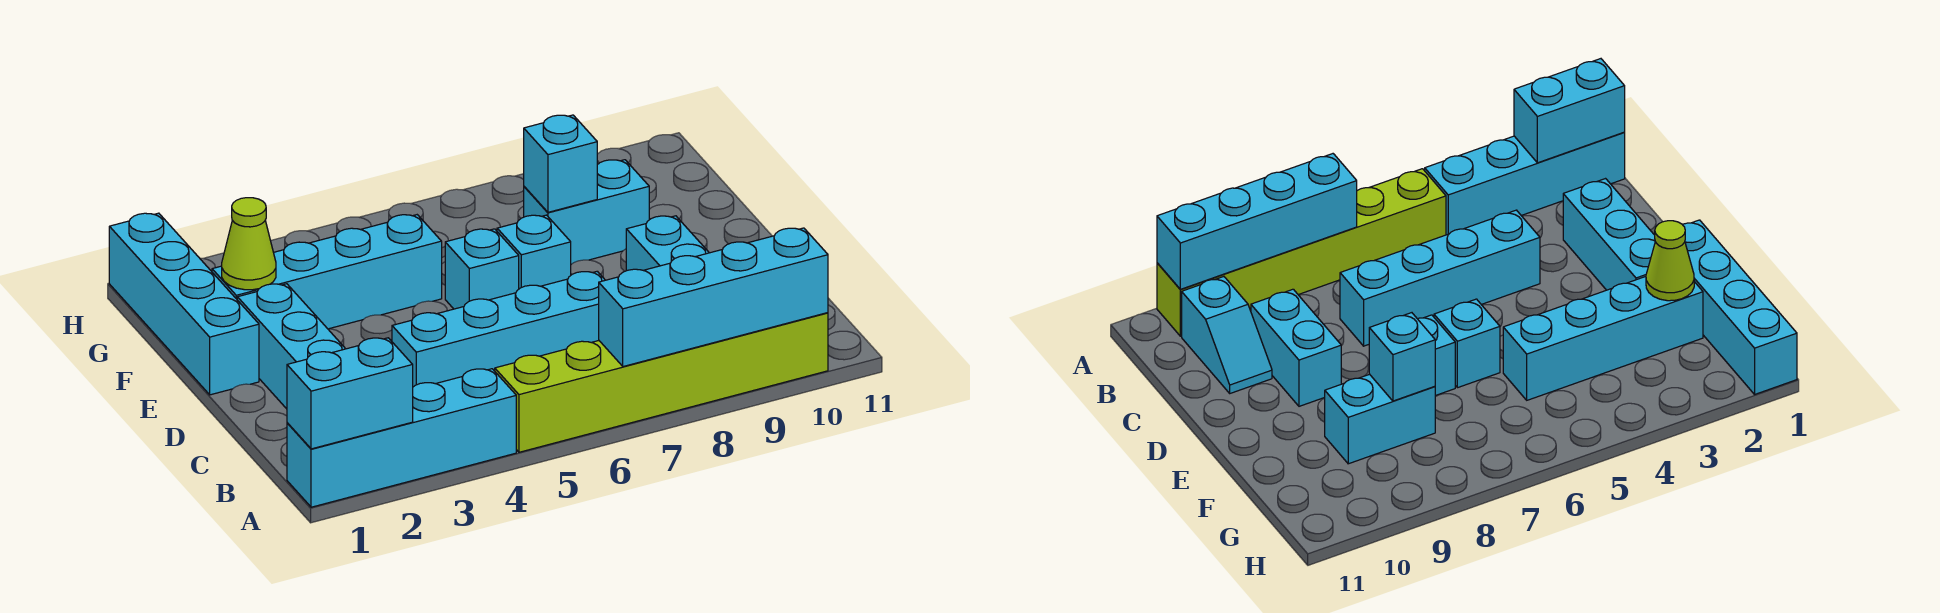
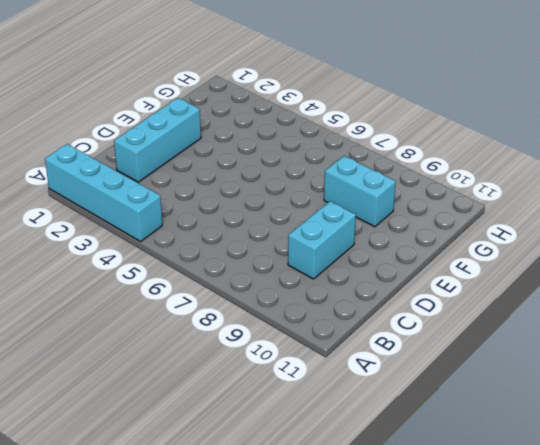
none -> lime 1x6 brick [495,313,828,452]
none -> cyan 1x2 slope [1182,277,1272,393]
none -> cyan 1x4 brick [392,271,605,387]

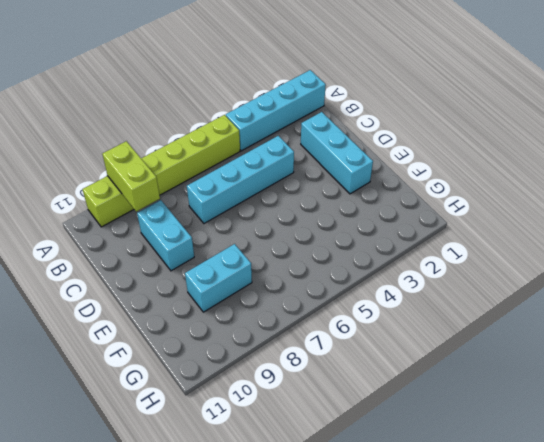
lime 1x2 brick [102,141,160,212] -> cyan 1x4 brick [599,228,828,366]
none -> cyan 1x2 slope [1182,277,1272,393]
none -> cyan 1x4 brick [109,213,259,395]
none -> cyan 1x1 brick [445,229,519,309]

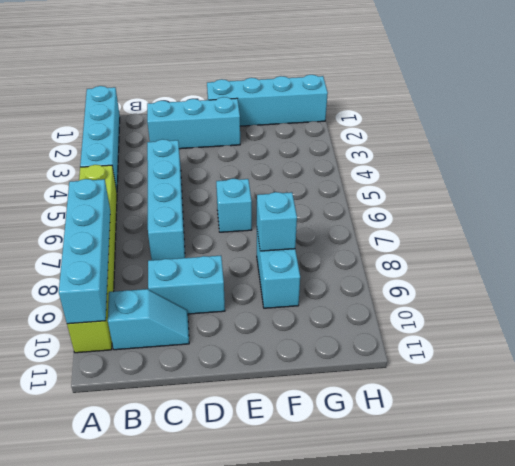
none -> cyan 1x1 brick [497,215,571,289]
none -> cyan 1x4 brick [212,215,442,329]
none -> cyan 1x2 brick [287,338,413,449]

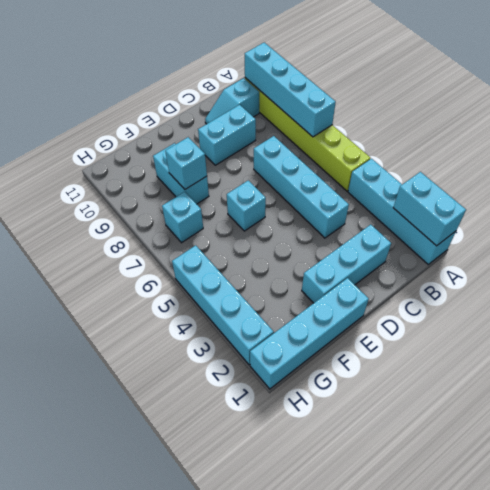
cyan 1x1 brick [162,192,203,243] -> cyan 1x1 brick moved to [497,215,571,289]
cyan 1x4 brick [172,245,274,365] -> cyan 1x4 brick moved to [212,215,442,329]
none -> lime 1x1 cone [222,198,276,290]

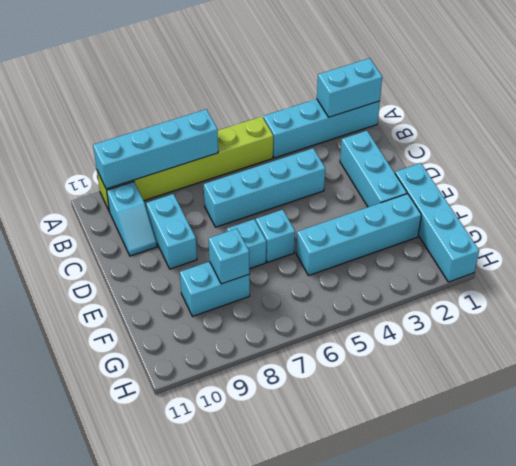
none -> lime 1x1 cone [222,198,276,290]

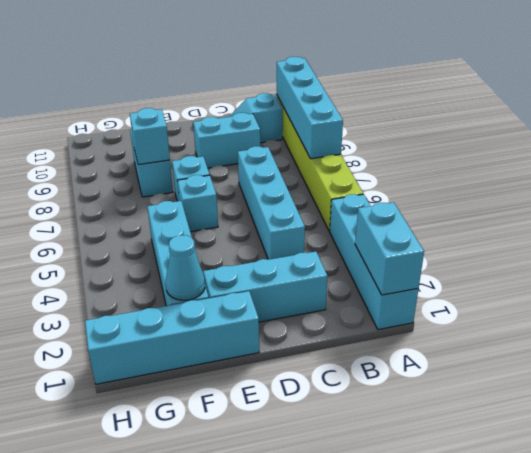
cyan 1x1 cone [166,235,205,300] -> lime 1x1 cone [222,198,276,290]

